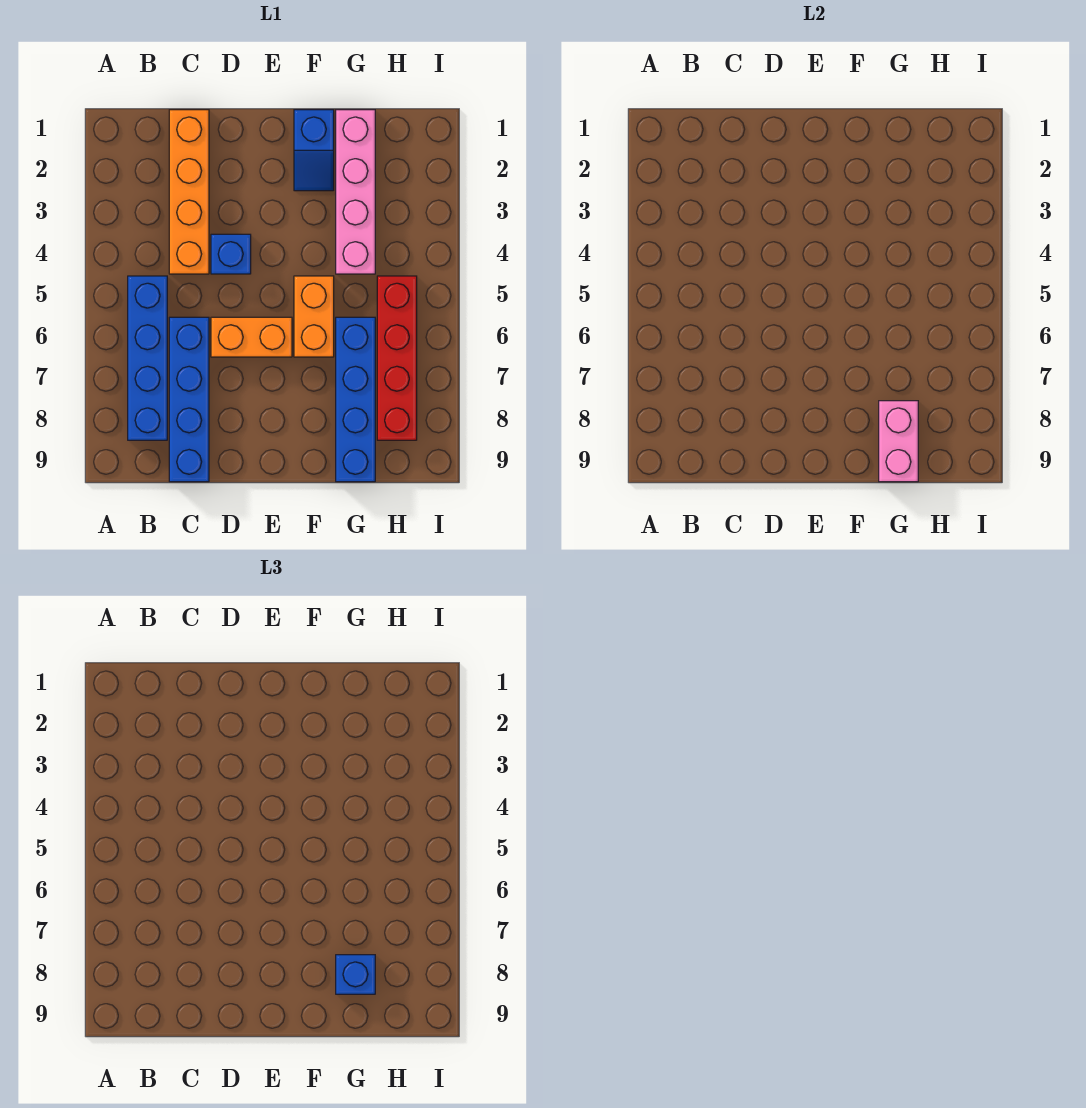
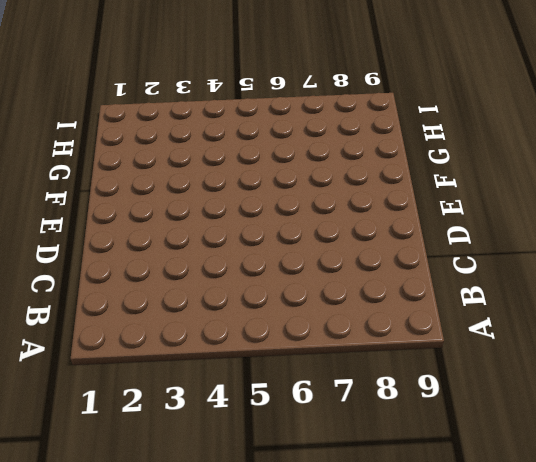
none -> blue 1x4 brick [128,276,167,440]
none -> orange 1x4 brick [169,110,209,274]
none -> blue 1x4 brick [169,317,209,482]

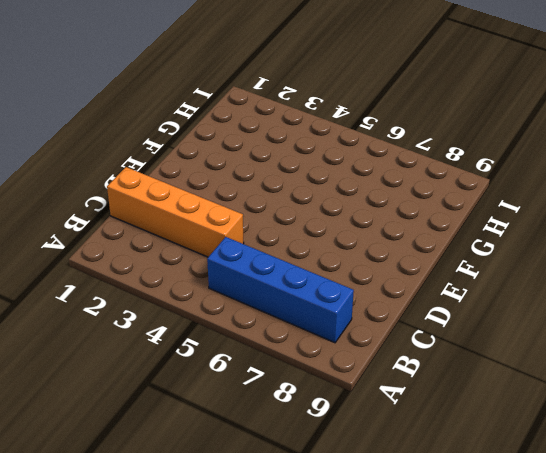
none -> blue 1x4 brick [169,317,209,482]
none -> blue 1x1 brick [211,234,251,274]
none -> orange 1x2 brick [211,317,292,357]

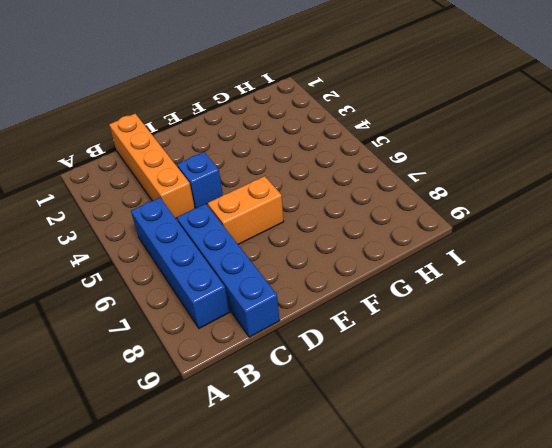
none -> blue 1x2 slope [294,110,334,191]
none -> orange 1x2 brick [294,276,334,357]
none -> pink 1x4 brick [336,110,375,274]

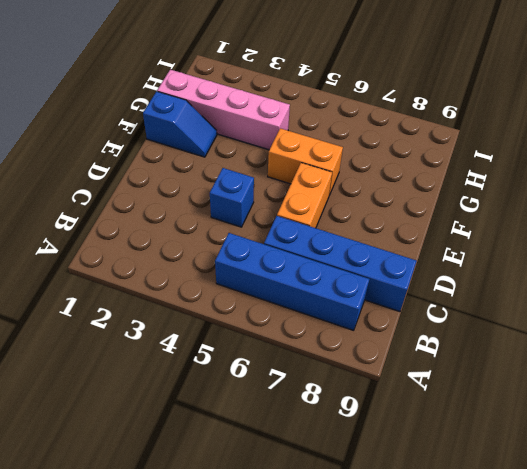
none -> orange 1x4 brick [169,110,209,274]
none -> blue 1x4 brick [336,317,375,482]
none -> red 1x4 brick [377,276,417,440]

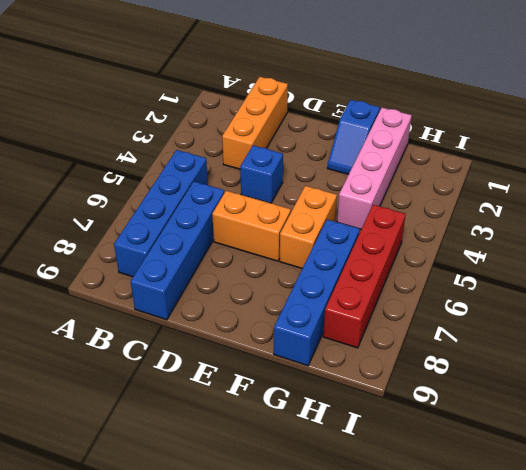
orange 1x3 brick [222,77,288,169] -> orange 1x4 brick [169,110,209,274]
none -> pink 1x2 brick [879,401,918,482]
none -> blue 1x1 brick [336,955,375,994]

